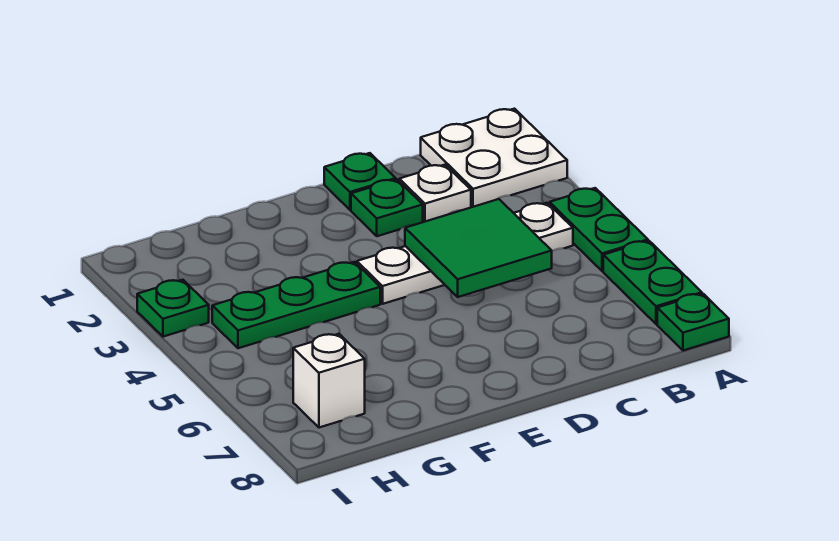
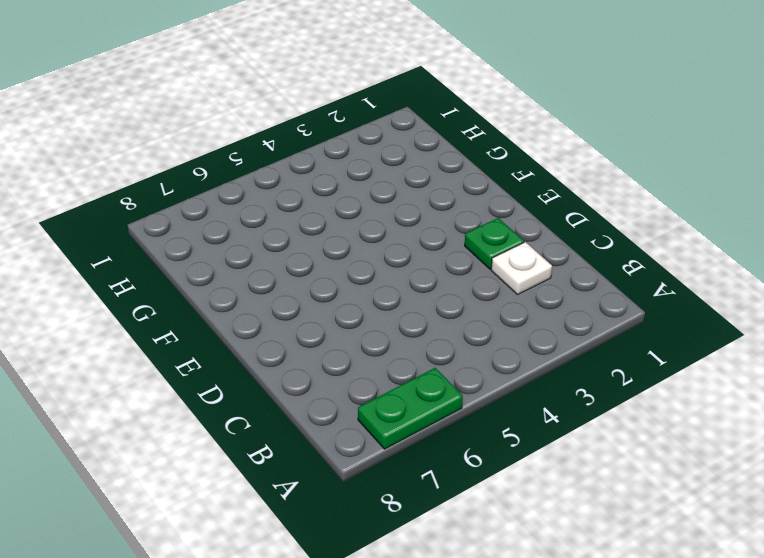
none -> white 2x2 plate [421,109,567,207]
none -> green 1x2 plate [550,188,648,271]
none -> green 1x1 plate [657,294,729,351]

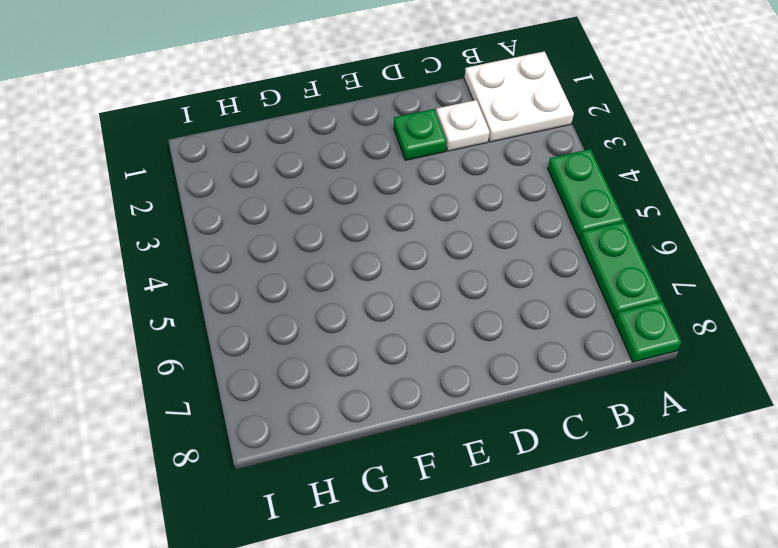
none -> white 1x4 plate [357,203,573,304]
none -> green 1x1 plate [324,153,396,210]
none -> green 1x3 plate [212,262,380,348]

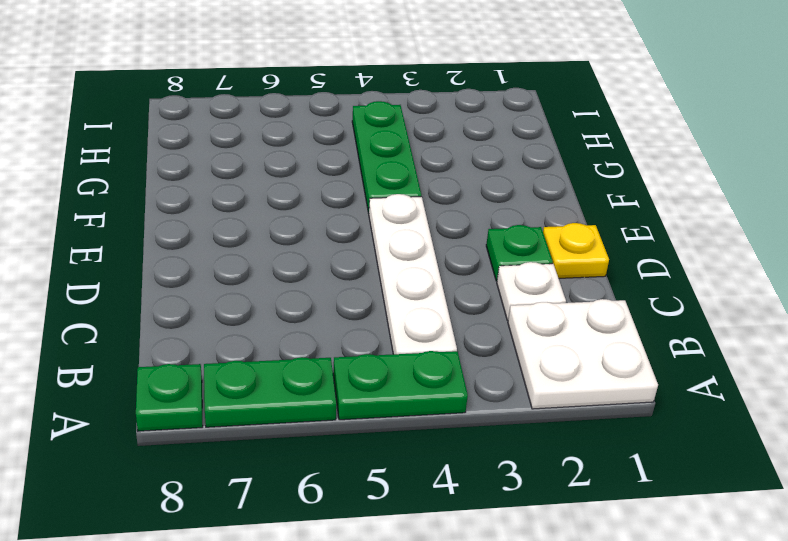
yellow 1x1 plate [543,223,609,278] -> green 1x1 plate [324,153,396,210]
none -> white 1x1 brick [293,334,365,428]
none -> green 1x1 plate [137,280,209,337]
none -> green 2x2 tile [405,199,552,297]

